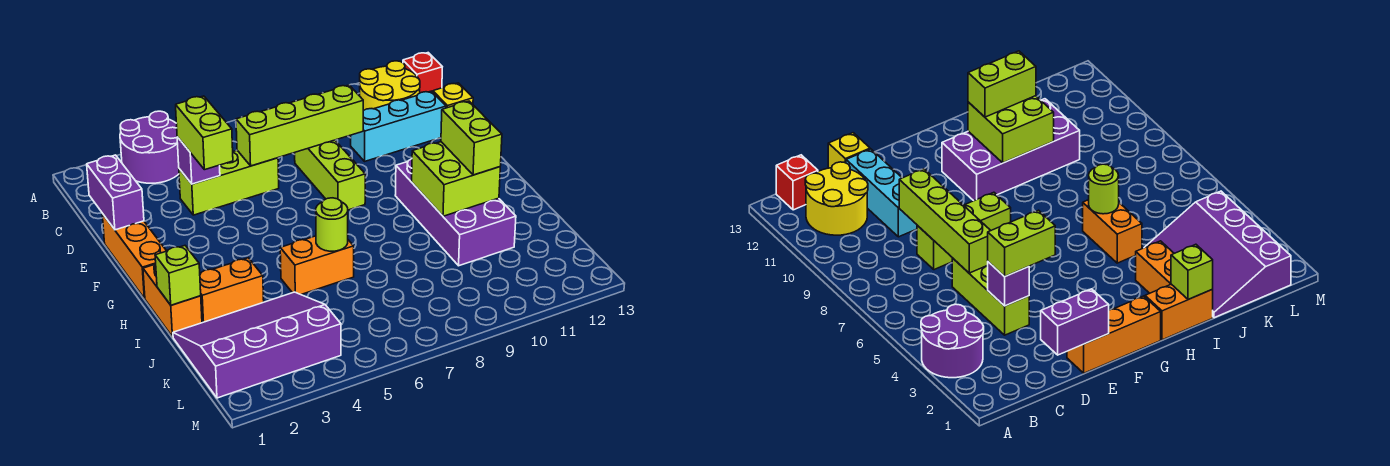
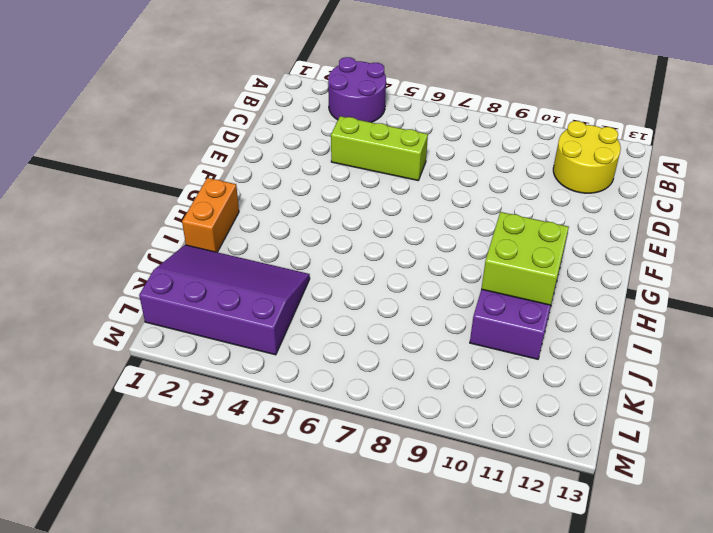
none -> red 1x1 brick [403,53,442,93]
none -> lime 1x3 brick [295,140,365,210]
none -> cyan 1x3 brick [351,91,446,161]

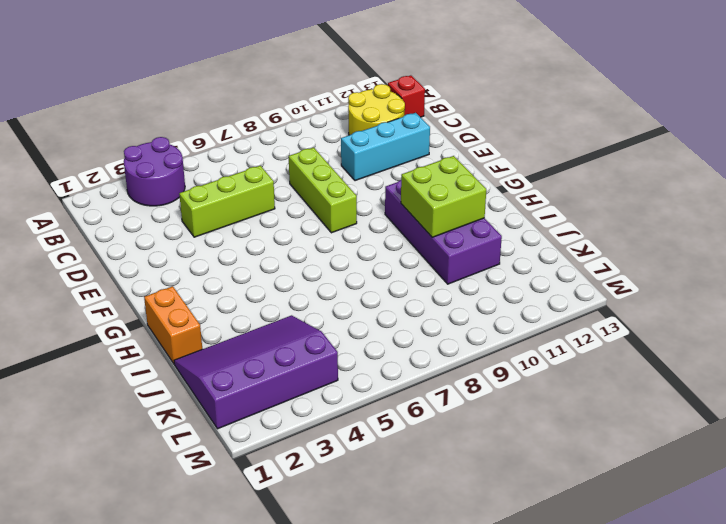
none -> yellow 1x1 brick [433,83,473,108]
none -> orange 1x3 brick [102,214,166,298]
none -> orange 1x2 brick [200,258,264,323]

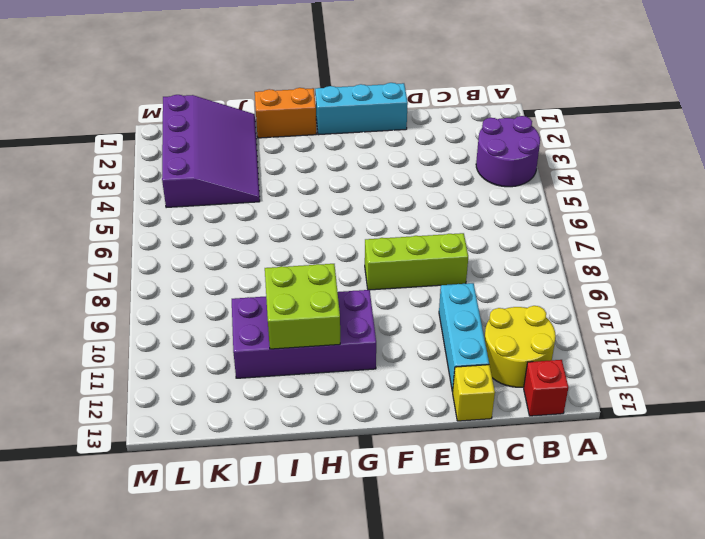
cyan 1x3 brick [315,83,408,135] -> orange 1x3 brick [102,214,166,298]
none -> lime 1x3 brick [179,150,279,215]
none -> orange 1x2 brick [200,258,264,323]
none -> orange 1x2 brick [280,236,354,295]

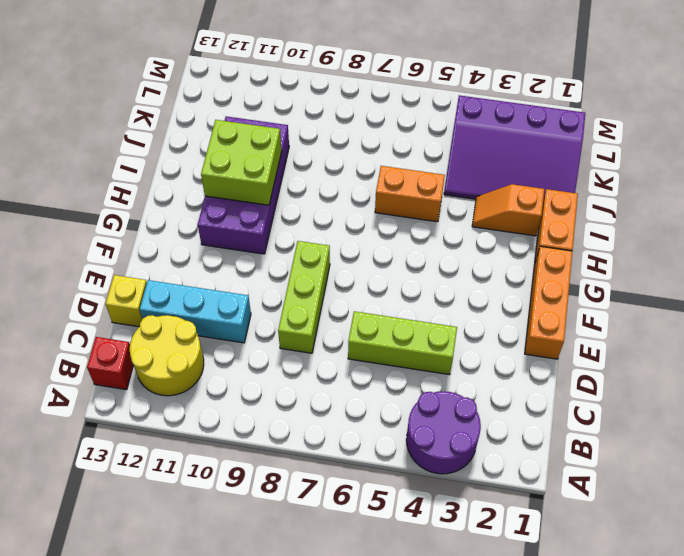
orange 1x2 slope [472,184,544,236] -> orange 1x2 brick [200,258,264,323]
none -> purple 1x2 brick [87,155,144,230]
none -> purple 1x1 brick [177,137,220,184]
none -> lime 1x4 brick [236,85,363,166]

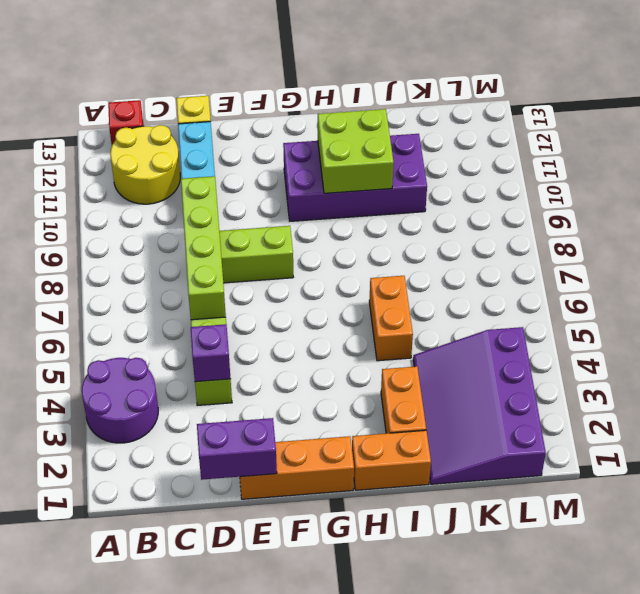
none -> lime 1x1 brick [155,246,201,305]
none -> lime 1x1 round brick [316,198,348,251]
none -> lime 1x2 brick [176,96,233,170]

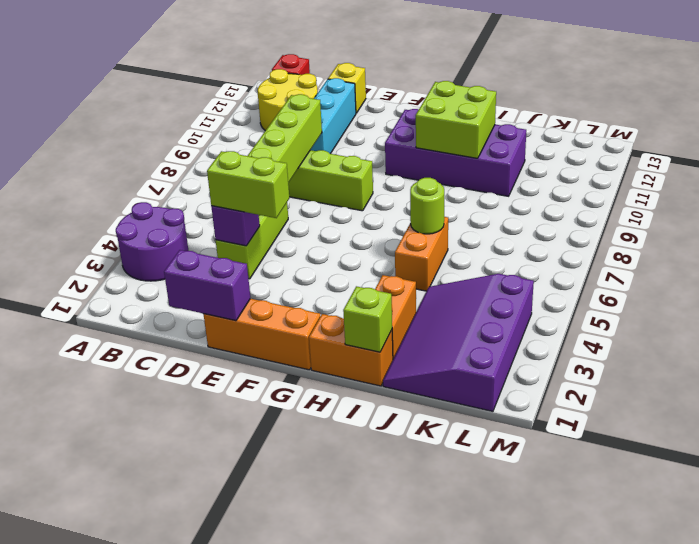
none -> lime 1x2 brick [441,101,502,175]

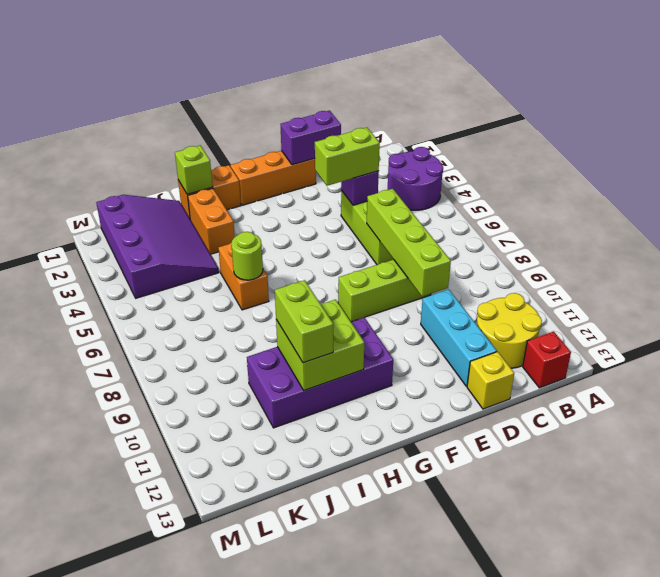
lime 1x2 brick [275,280,333,363] -> lime 1x2 brick turned to [441,101,502,175]

